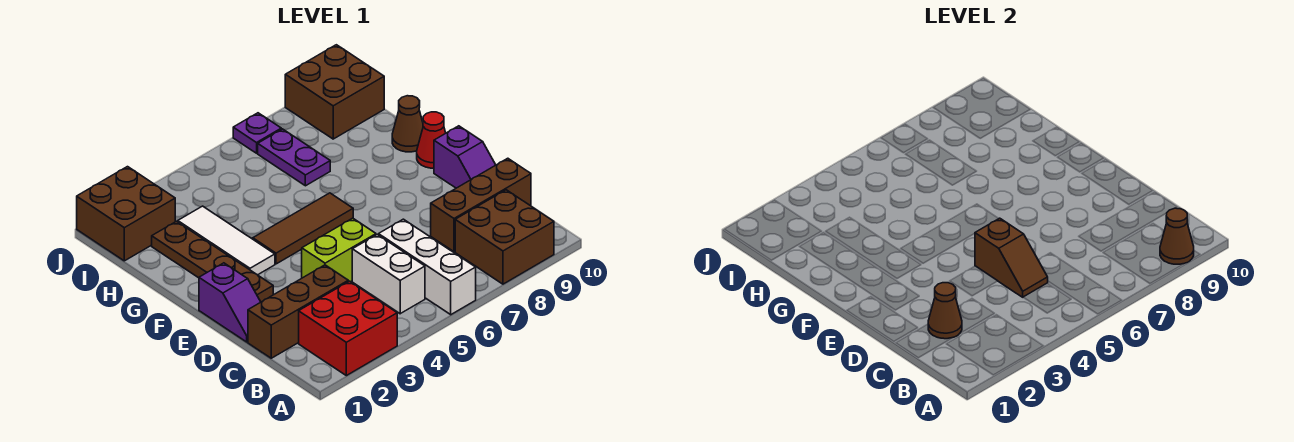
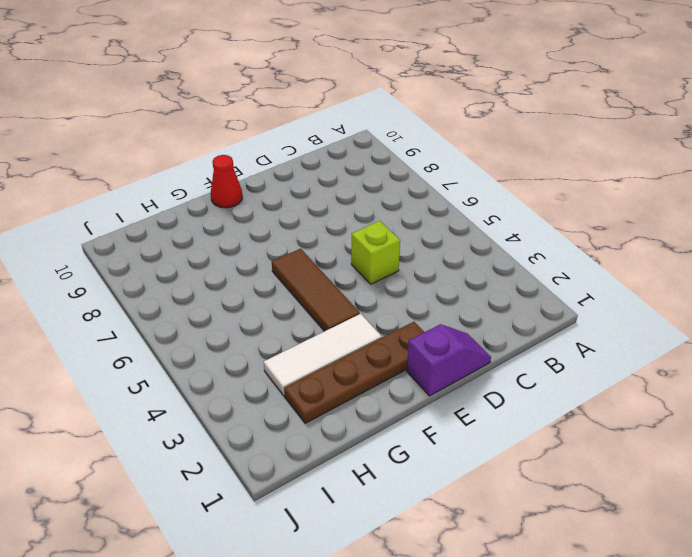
lime 1x1 brick [351,221,400,284] -> lime 1x2 brick [302,218,376,282]
none -> red 2x2 brick [299,281,397,376]
none -> white 1x3 brick [379,219,476,315]
none -> brown 2x2 brick [455,190,554,284]

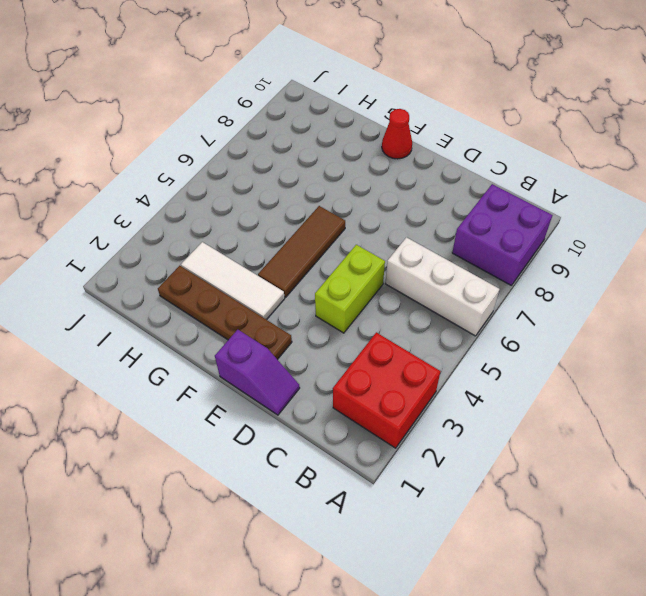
purple 2x2 brick [452,184,552,286] -> brown 2x2 brick [455,190,554,284]
none -> white 1x2 brick [352,235,425,314]
none -> brown 1x3 brick [248,265,348,358]
none -> brown 1x3 brick [431,158,531,252]

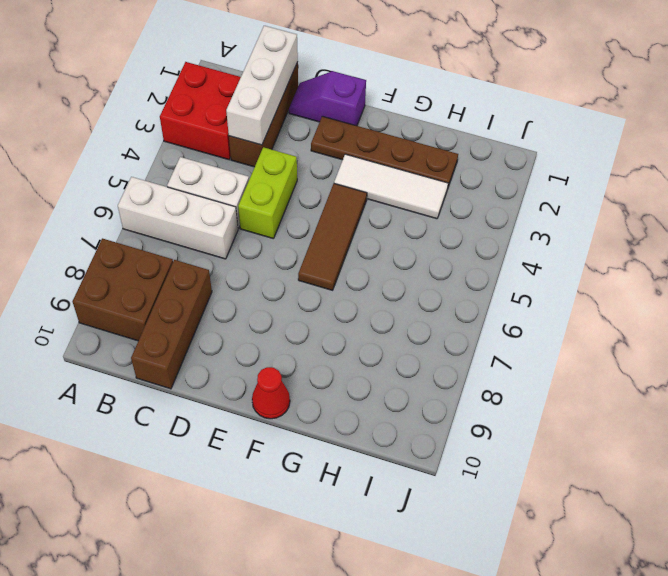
white 1x3 brick [226,26,298,145] -> brown 1x1 cone [928,283,962,339]
none -> purple 1x2 slope [434,126,495,188]
none -> brown 1x1 cone [392,96,423,152]
none -> purple 1x2 plate [258,129,330,186]

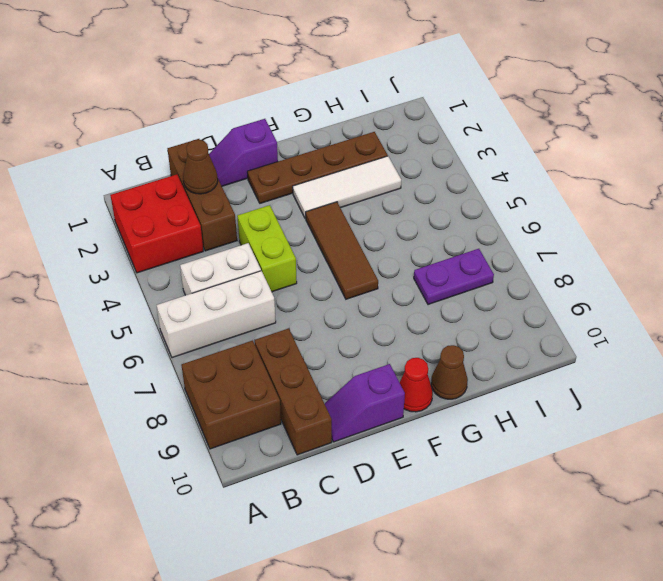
none -> brown 2x2 brick [77,167,175,261]
none -> brown 2x2 brick [285,45,384,139]
none -> purple 1x1 plate [233,113,281,153]

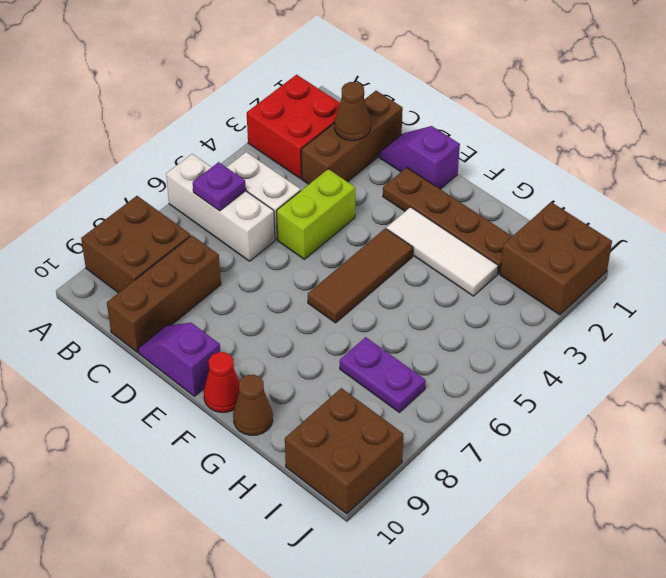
purple 1x1 plate [193,162,246,211] -> purple 1x1 plate moved to [233,113,281,153]
none -> brown 1x1 cone [1160,208,1194,264]
none -> brown 1x2 slope [975,218,1048,297]

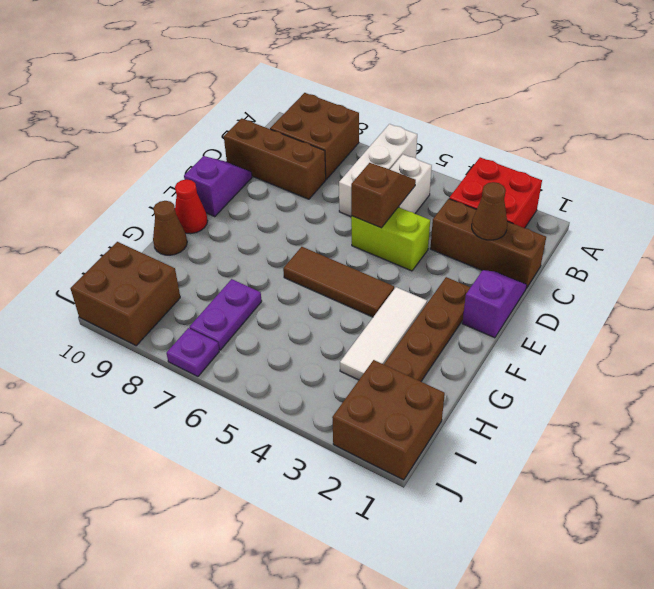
none -> brown 1x1 cone [1160,208,1194,264]

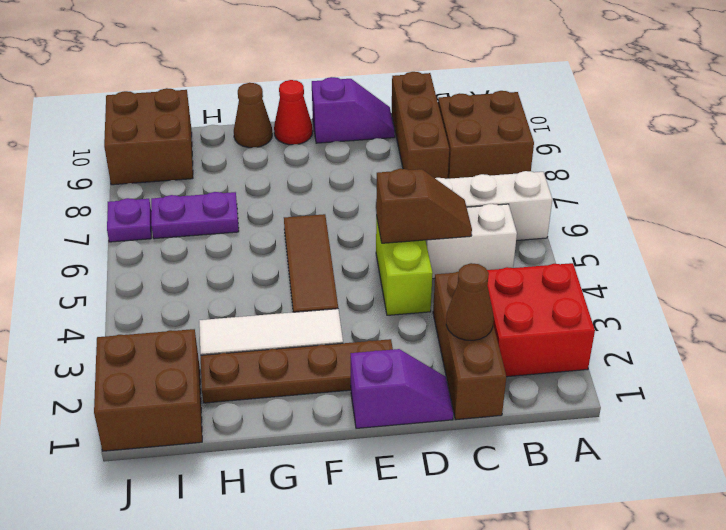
none -> brown 1x1 cone [1160,208,1194,264]

